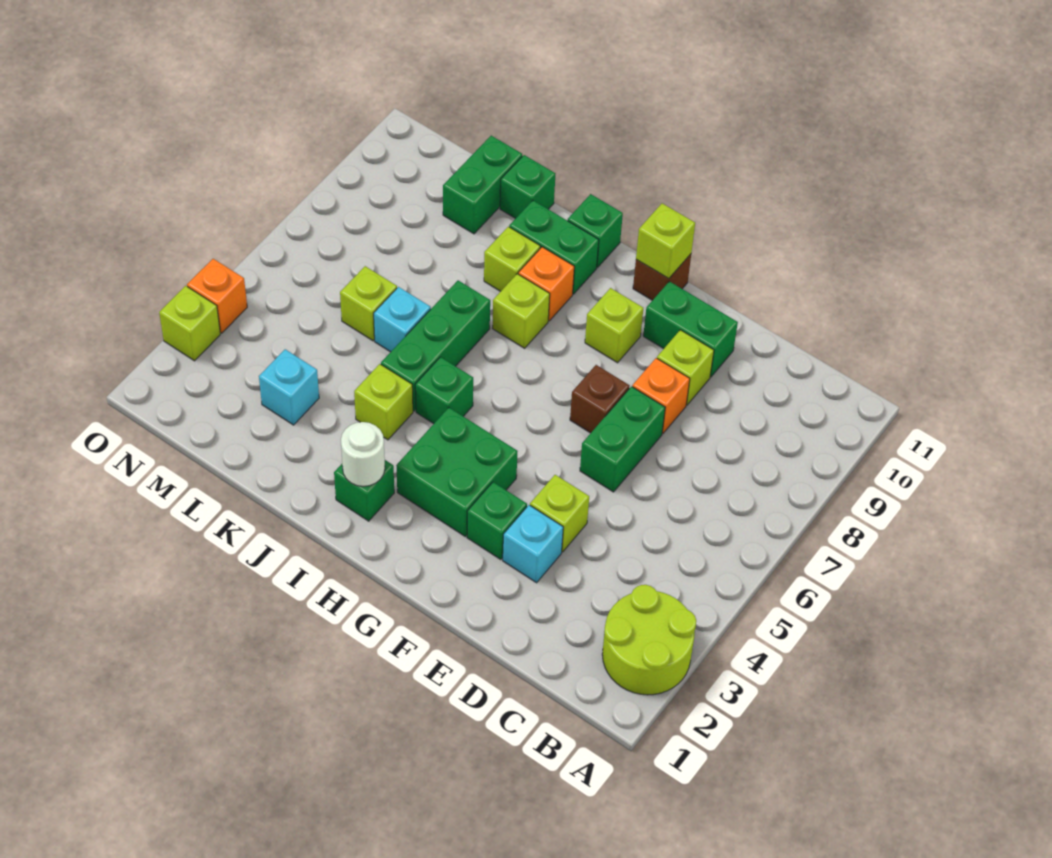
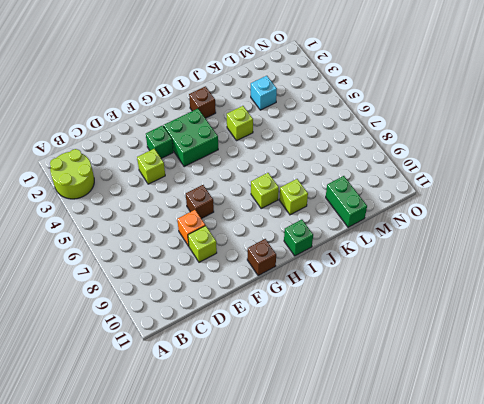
brown 1x1 brick [189,86,216,118] -> green 1x1 brick [334,460,394,521]
none -> cyan 1x1 brick [503,505,563,583]
none -> green 1x2 brick [580,386,665,492]
none -> green 1x2 brick [643,281,738,377]
none -> lime 1x1 brick [585,288,643,363]

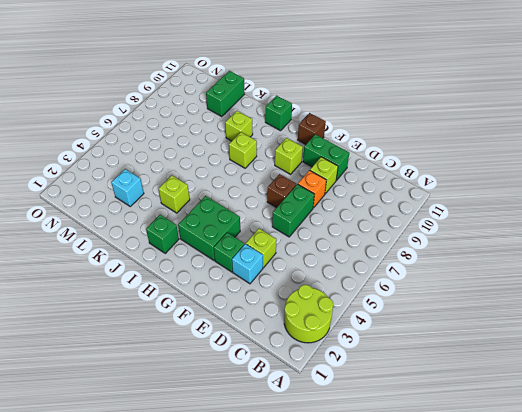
none -> green 1x1 brick [415,357,473,424]
none -> orange 1x1 brick [518,247,574,321]
none -> green 1x2 brick [509,201,599,294]
none -> green 1x3 brick [381,281,490,411]

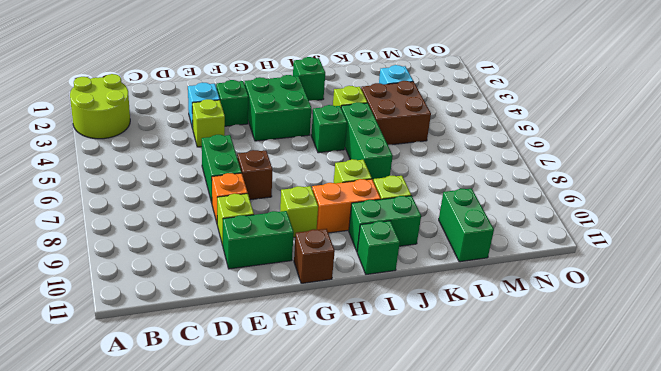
orange 1x2 brick [312,179,381,233] -> orange 1x1 brick [518,247,574,321]
brown 2x2 brick [361,81,431,145] -> none
none -> cyan 1x1 brick [374,287,431,352]
none -> green 1x1 brick [500,155,555,219]
none -> lime 1x1 brick [340,266,397,341]
none -> lime 1x1 brick [159,286,220,361]

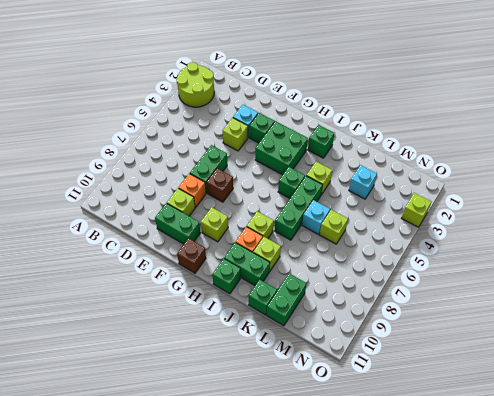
none -> orange 1x1 brick [187,259,247,333]
none -> lime 1x1 brick [636,203,695,279]
none -> white 1x1 round brick [341,422,385,486]

